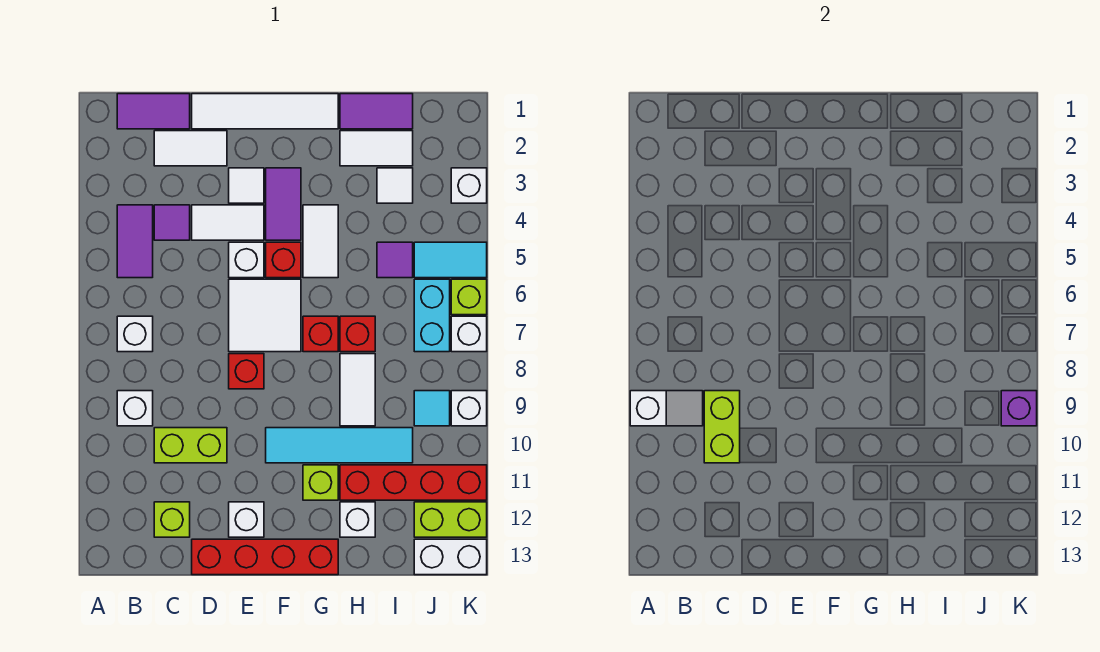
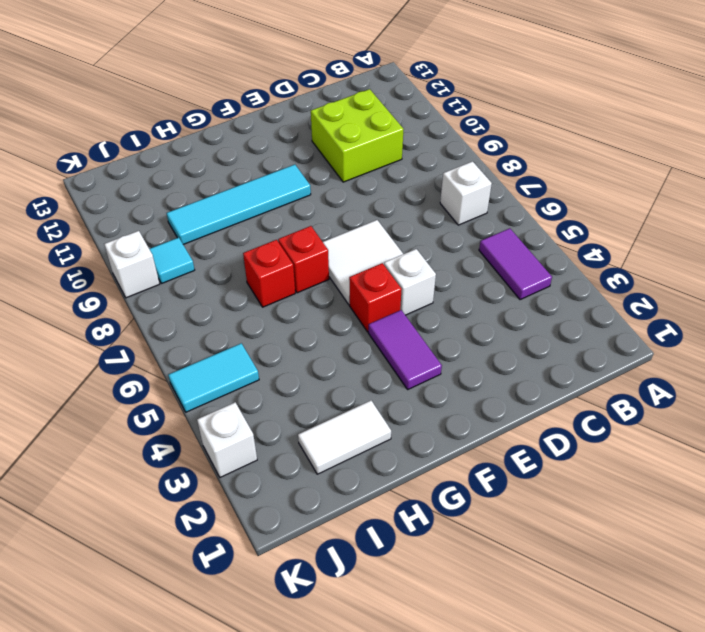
lime 2x2 brick [311,89,403,182] -> lime 1x2 brick [154,428,227,463]
none -> purple 1x2 tile [117,94,190,129]
none -> white 1x1 brick [117,391,153,426]
none -> white 1x2 tile [154,131,227,166]
none -> purple 1x1 tile [154,205,190,240]

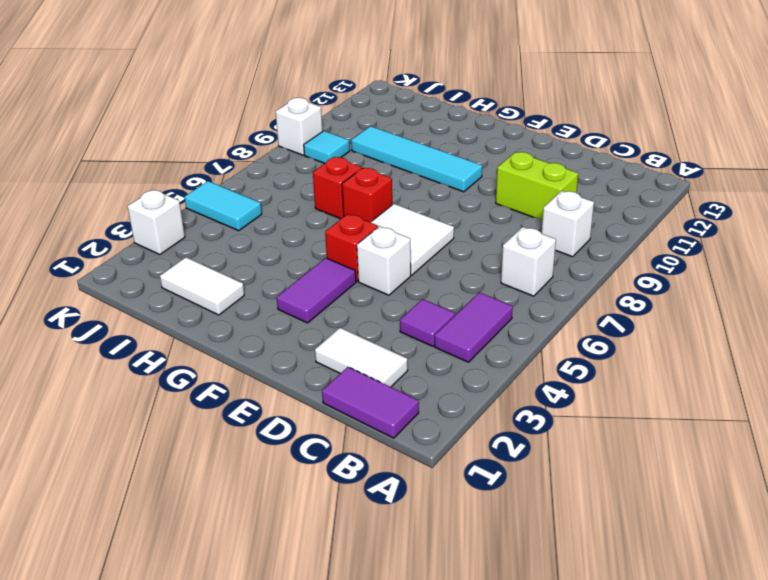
none -> lime 1x1 brick [154,502,190,537]
none -> white 1x4 tile [192,94,338,129]
none -> white 1x2 tile [192,205,264,240]
none -> red 1x4 brick [192,539,338,575]

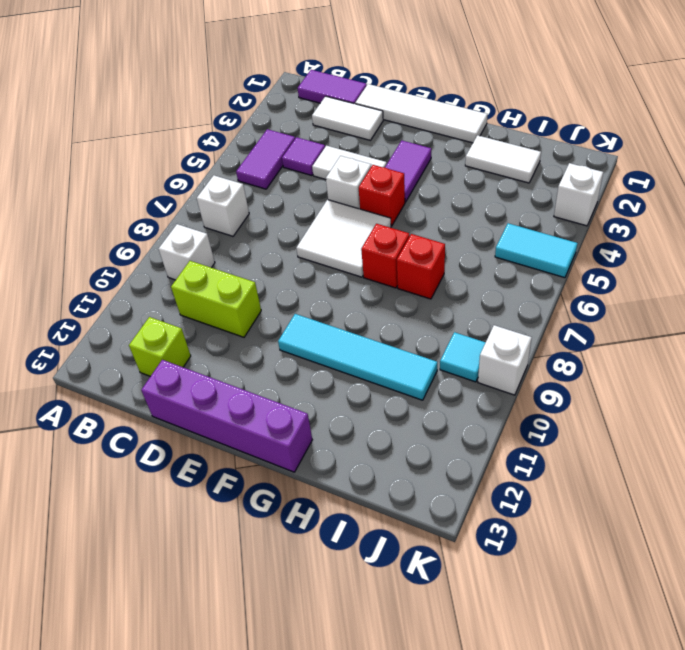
purple 1x4 brick [141,360,312,472] -> red 1x4 brick [192,539,338,575]
none -> white 1x1 tile [229,168,264,203]
none -> red 1x1 brick [229,354,264,389]
none -> white 1x1 brick [229,502,264,537]
none -> white 1x2 tile [303,205,338,278]

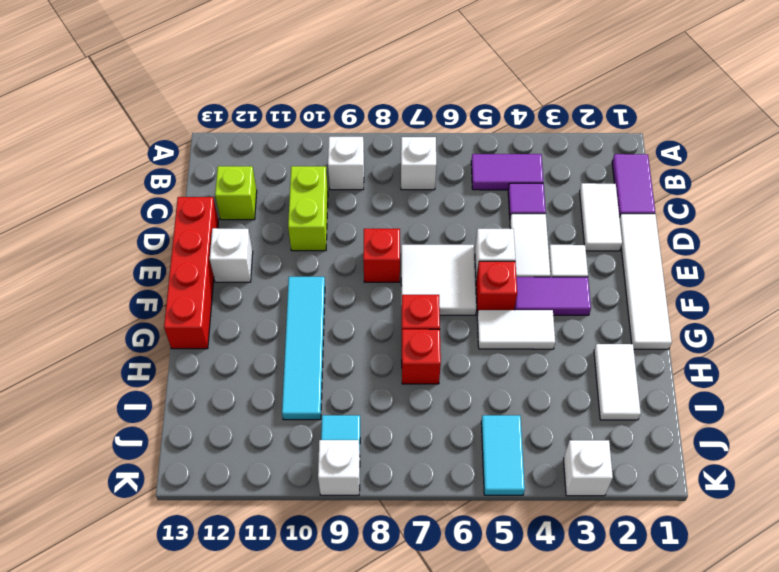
none -> lime 1x1 brick [303,465,338,500]
none -> purple 1x2 tile [340,94,413,129]
none -> white 1x2 tile [340,354,375,426]
none -> red 1x4 brick [340,465,487,500]

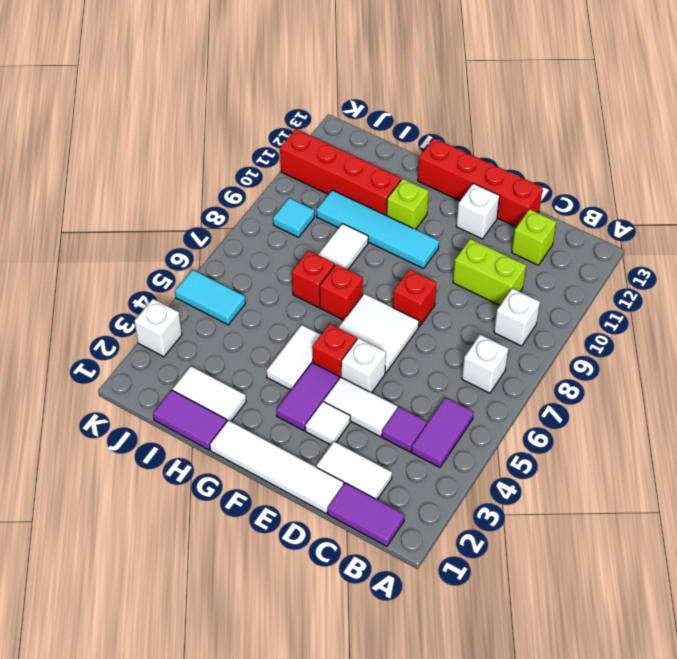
none -> white 1x1 brick [340,502,375,537]
none -> white 1x1 tile [377,168,413,203]
none -> purple 1x1 tile [377,242,413,278]
none -> cyan 1x2 brick [414,279,450,352]

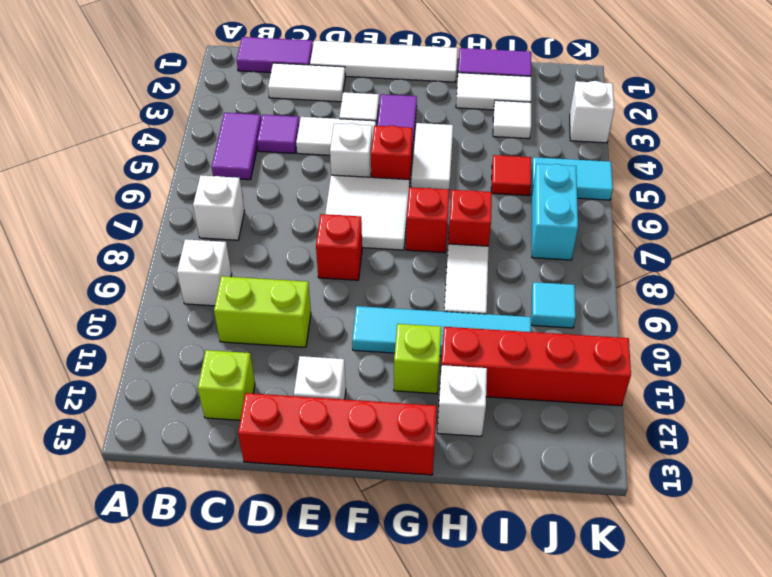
red 1x1 tile [491,155,531,196] -> purple 1x1 tile [377,242,413,278]
none -> lime 1x2 brick [414,502,487,537]
none -> white 1x2 brick [414,539,487,575]
none -> lime 1x1 brick [451,279,487,315]
none -> white 1x1 brick [451,316,487,352]

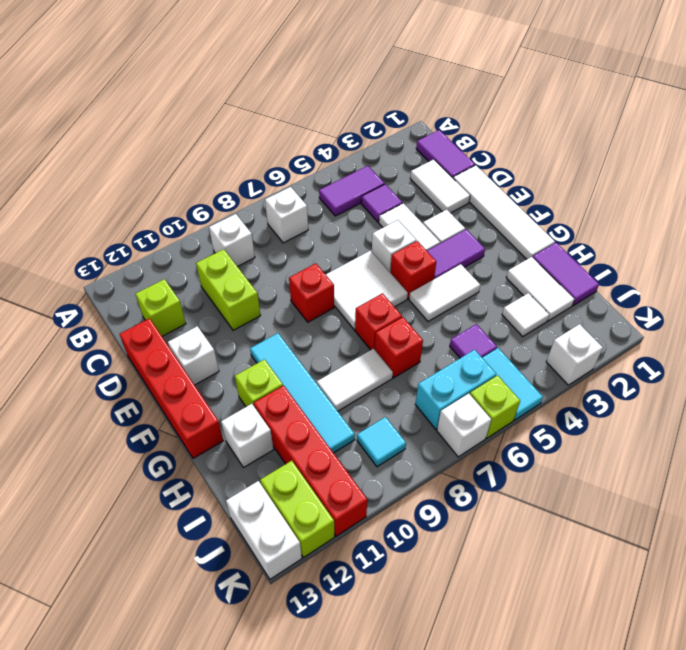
none -> white 1x1 brick [451,391,487,426]
none -> white 1x2 slope [630,391,703,426]
none -> lime 1x2 brick [704,391,740,463]
none -> purple 1x1 brick [1001,391,1037,426]

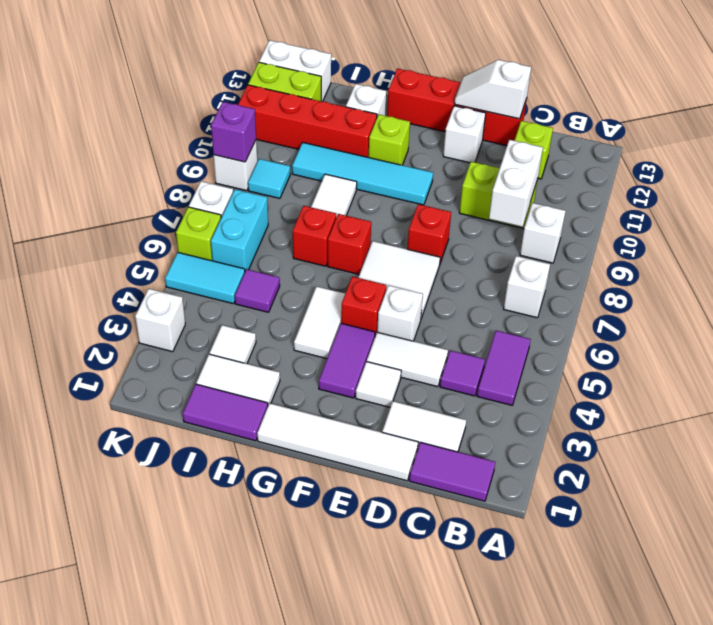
white 1x2 brick [489,140,543,227] -> lime 1x2 brick [704,391,740,463]
white 1x2 slope [455,60,531,119] -> white 1x2 slope moved to [630,391,703,426]

